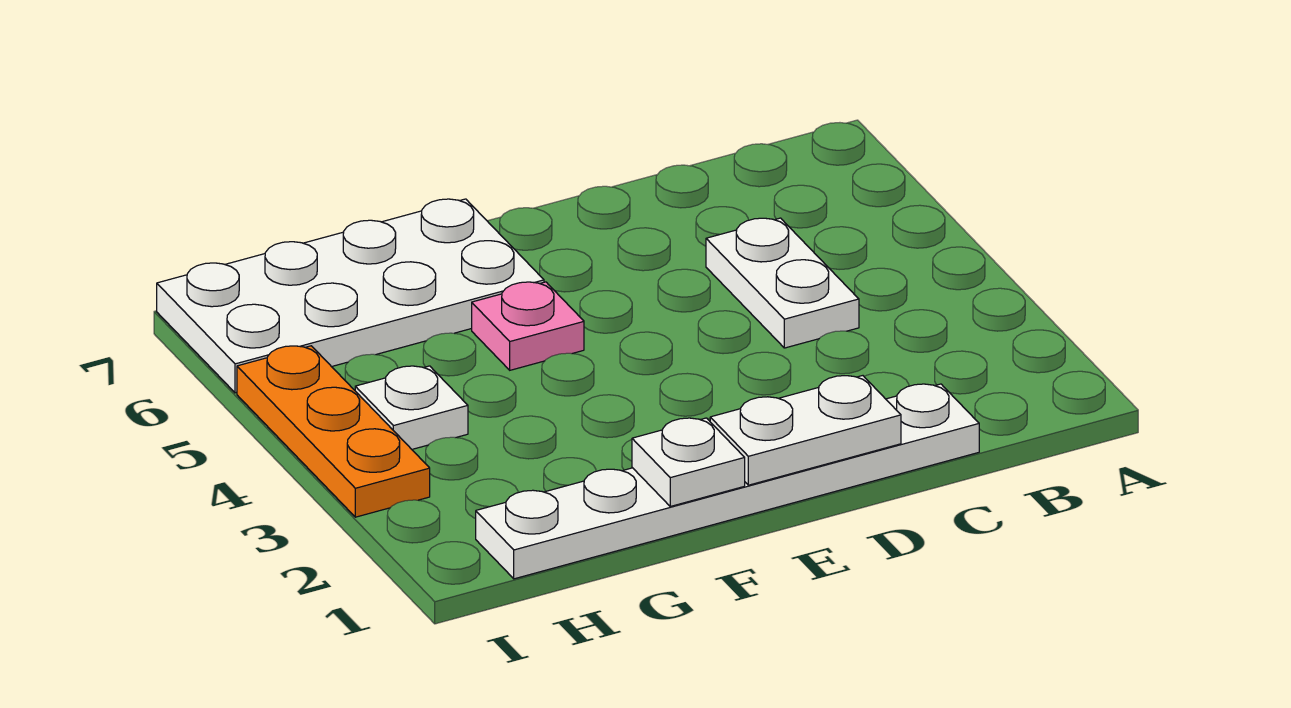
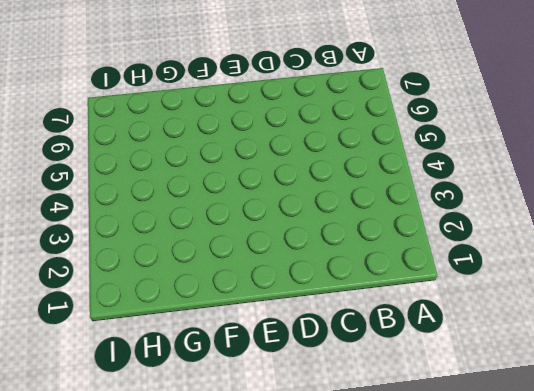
none -> white 1x6 plate [476,384,979,579]
none -> white 1x2 plate [706,218,859,348]

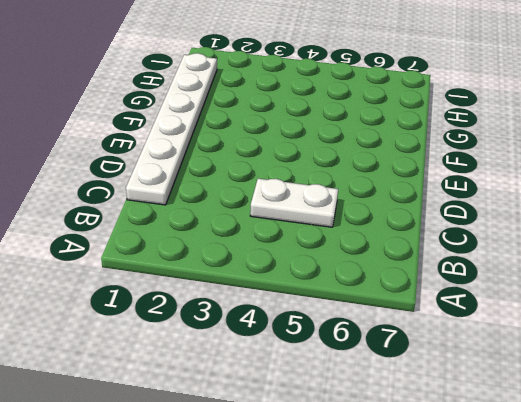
none -> pink 1x1 plate [472,282,584,370]
none -> white 2x4 plate [157,199,544,393]

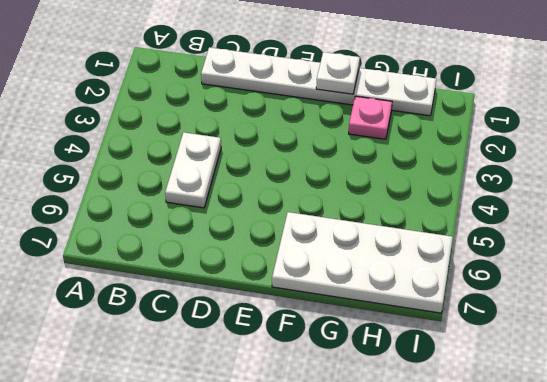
pink 1x1 plate [349,96,392,139] -> pink 1x1 plate moved to [472,282,584,370]
none -> white 1x1 plate [355,366,468,449]
none -> orange 1x3 plate [237,346,430,517]

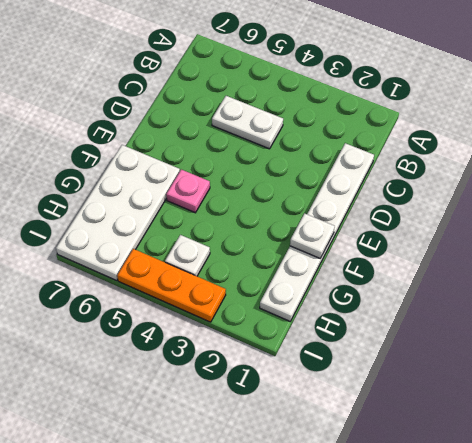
none -> white 1x2 plate [710,376,901,485]

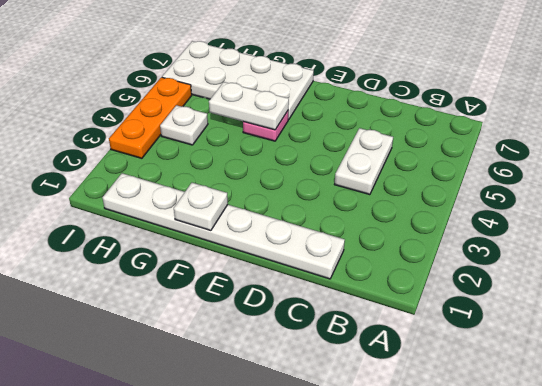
white 1x2 plate [209,82,289,130] -> white 1x2 plate moved to [710,376,901,485]

